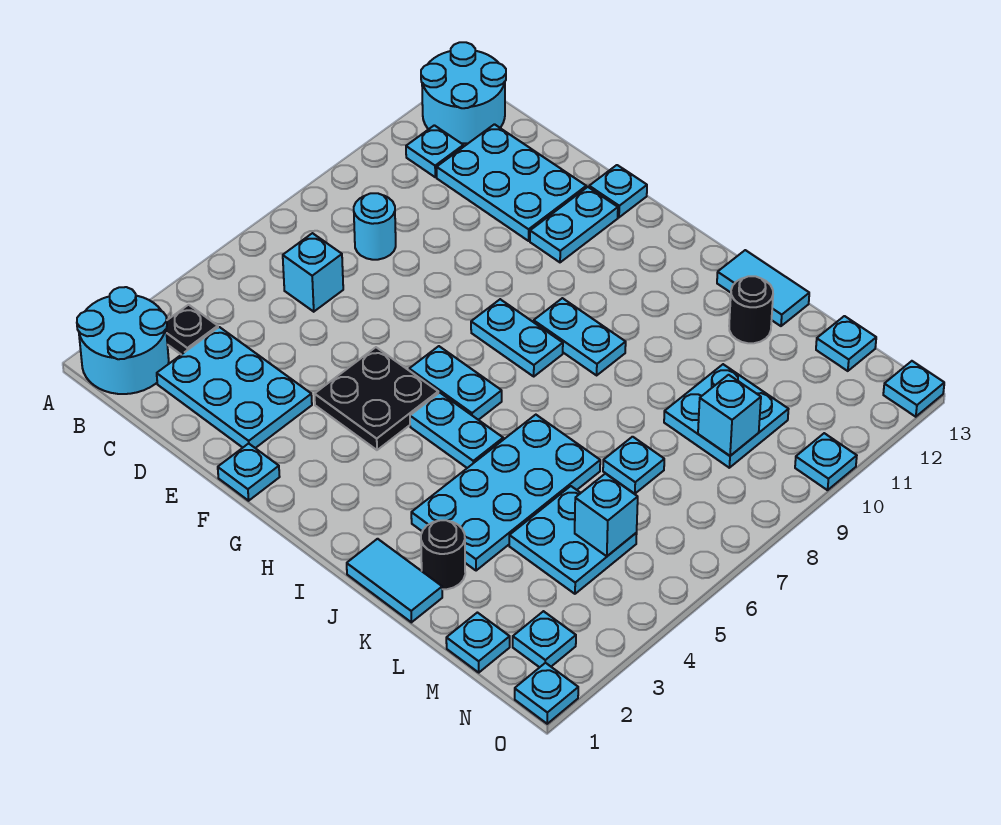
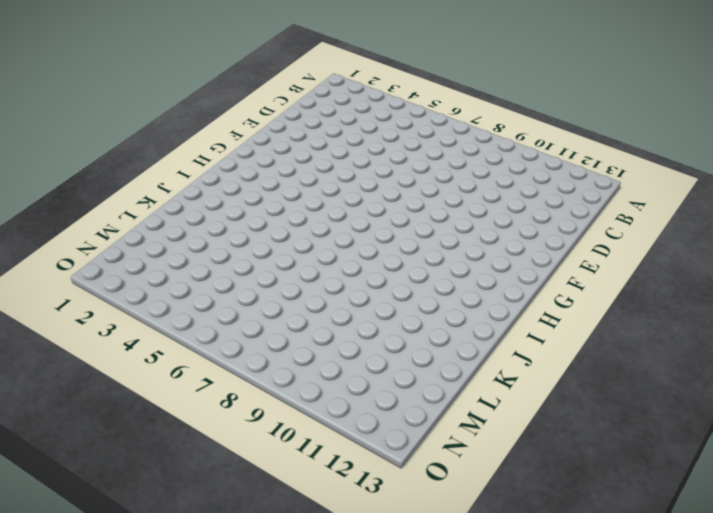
none -> cyan 2x2 round brick [77,287,169,394]
none -> cyan 2x2 round brick [421,42,506,143]
none -> black 1x1 plate [166,305,218,355]
none -> cyan 1x1 plate [406,125,463,177]

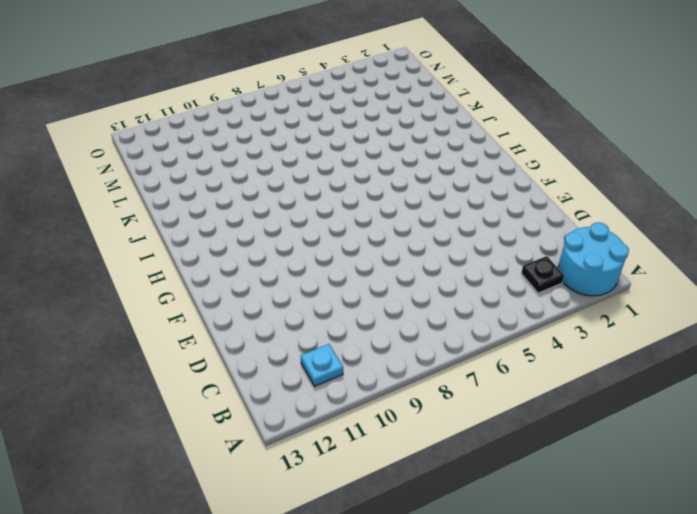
none -> cyan 2x2 round brick [421,42,506,143]
none -> cyan 2x3 plate [157,327,312,448]
none -> cyan 1x1 brick [283,233,343,312]
none -> cyan 1x1 round brick [354,193,396,260]

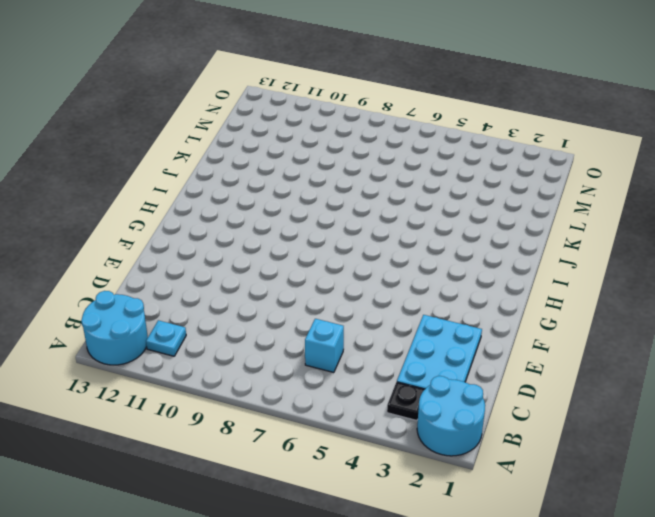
none -> cyan 1x1 round brick [354,193,396,260]
none -> cyan 2x3 plate [437,124,586,241]
none -> cyan 1x1 plate [218,443,280,501]
none -> black 2x2 plate [314,347,438,450]

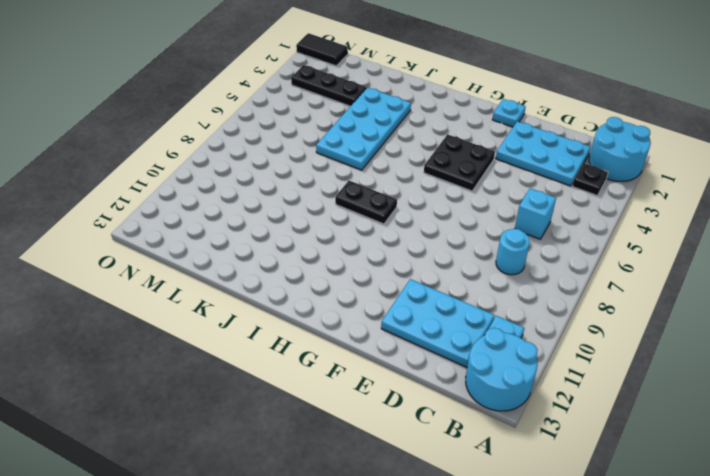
black 1x2 plate [335,181,397,224] -> cyan 1x2 plate [471,299,563,376]
black 1x3 plate [291,65,366,106] -> none
black 1x2 tile [296,33,348,66] -> cyan 1x1 plate [515,663,578,724]
none -> cyan 1x2 plate [530,187,618,262]
none -> cyan 1x1 plate [589,165,647,217]
none -> cyan 1x2 plate [409,346,502,420]
none -> cyan 1x2 plate [410,393,503,468]

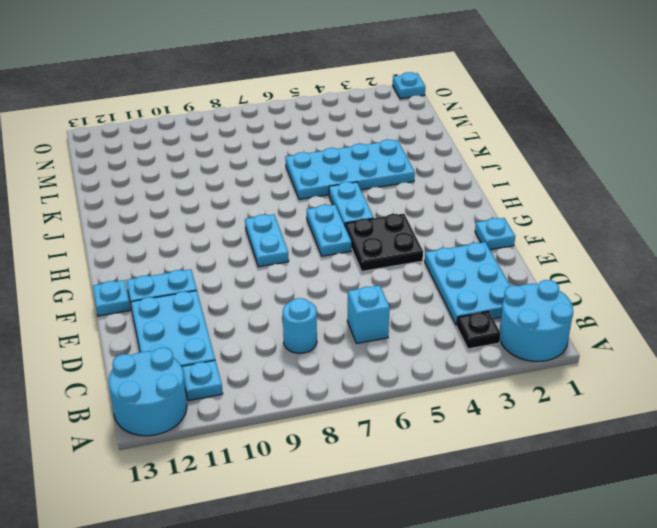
none -> cyan 1x2 plate [534,298,626,375]
none -> cyan 1x2 tile [347,539,442,622]
none -> cyan 1x2 tile [717,250,809,326]
none -> black 1x1 round brick [421,520,465,589]

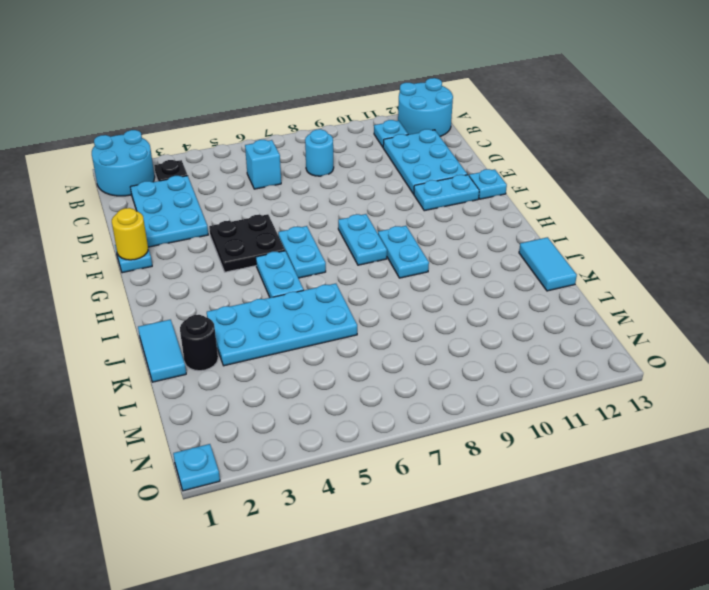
yellow 1x1 round brick [112,208,148,260] -> none
none -> black 1x1 round brick [729,276,773,343]
none -> cyan 2x2 plate [509,486,637,594]
none -> cyan 1x1 plate [603,437,664,494]
none -> cyan 2x2 plate [664,364,789,468]

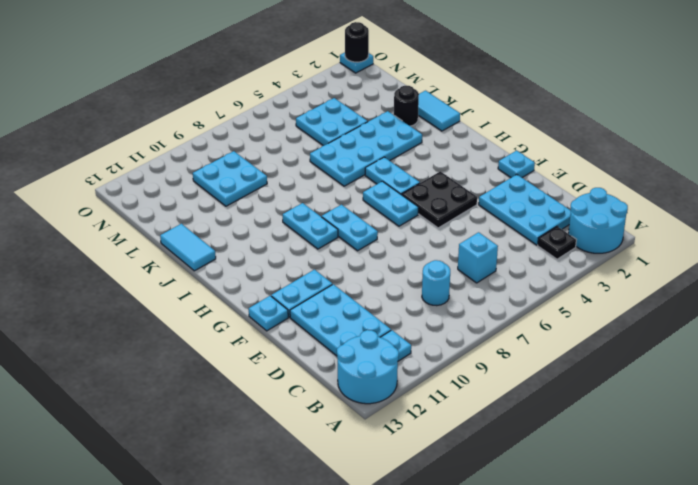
black 1x1 round brick [345,22,369,62] -> black 1x1 round brick moved to [729,276,773,343]
none -> cyan 1x1 plate [603,437,664,494]
none -> cyan 1x1 plate [446,613,510,672]
none -> cyan 1x1 plate [816,316,876,371]
none -> cyan 1x1 plate [513,611,576,667]

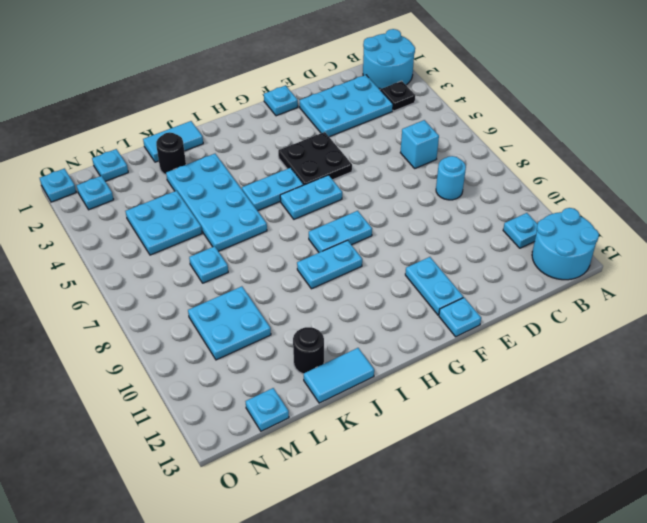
none -> cyan 2x3 plate [437,124,586,241]
none -> cyan 1x1 plate [795,433,857,490]
none -> cyan 1x1 plate [883,361,944,417]
none -> cyan 1x1 brick [575,474,638,556]

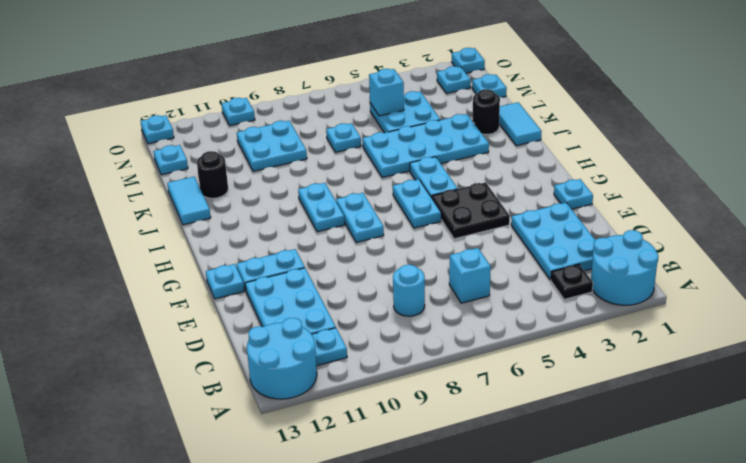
none -> cyan 1x1 brick [698,375,761,456]

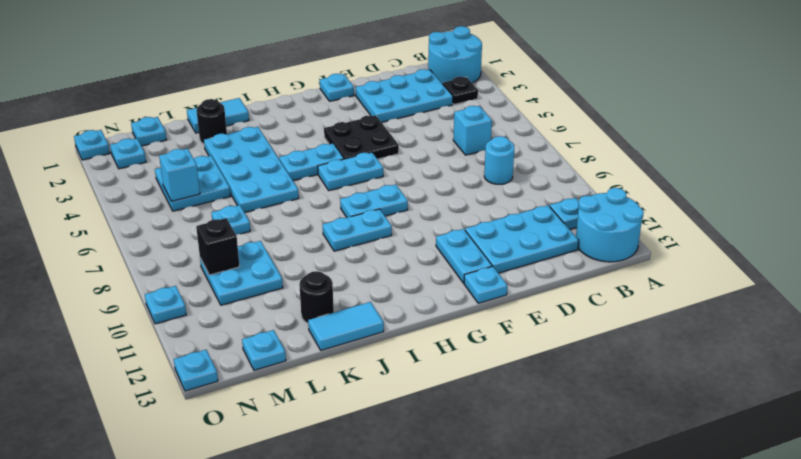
black 1x1 brick [196,218,240,275] -> cyan 1x1 brick [698,375,761,456]

